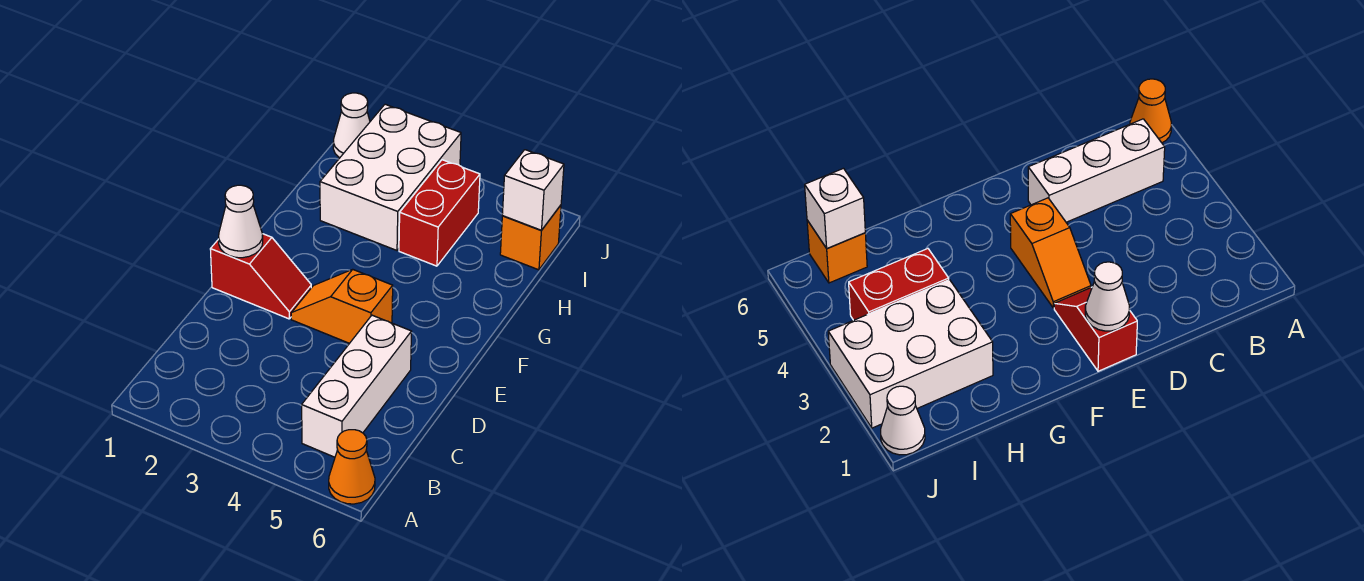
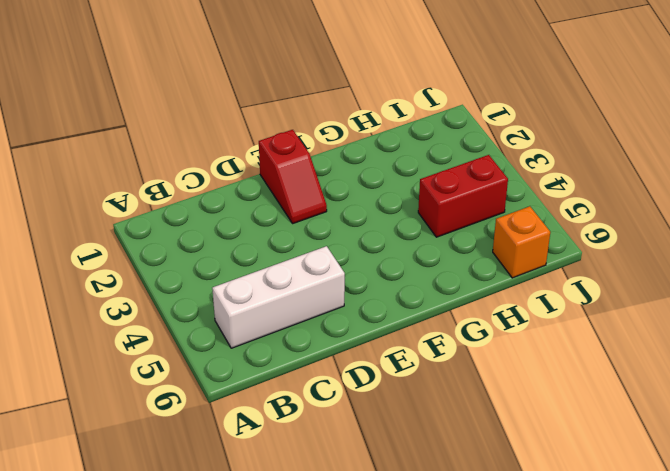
none -> orange 1x1 cone [329,430,375,504]
none -> orange 1x2 slope [291,270,393,343]

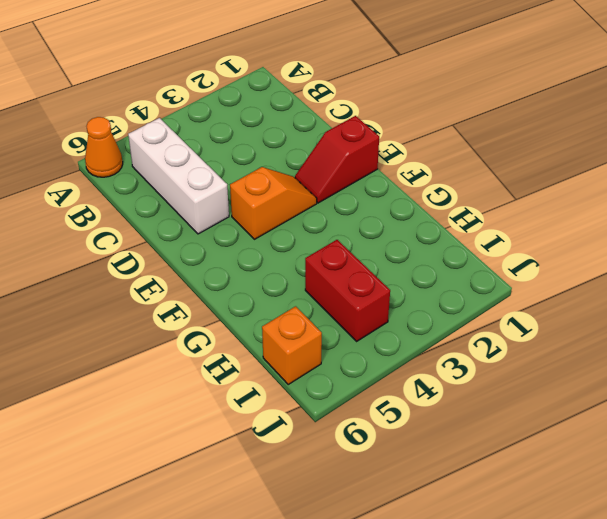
none -> white 2x3 brick [320,104,461,250]
none -> white 1x1 cone [333,93,370,158]

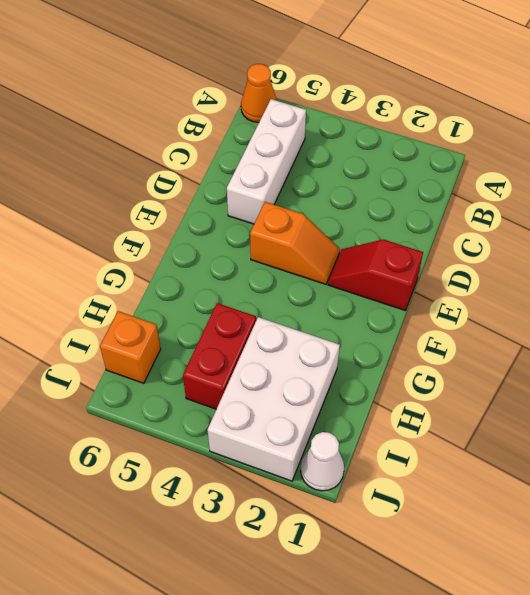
none -> white 1x1 cone [219,185,263,258]
none -> white 1x1 brick [502,150,564,230]

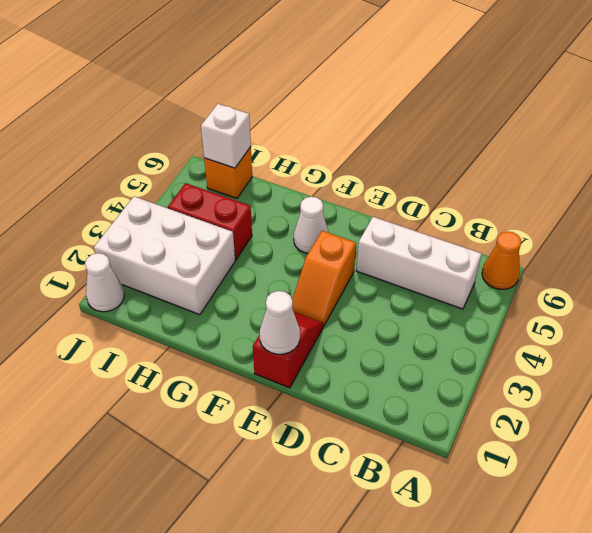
white 1x1 cone [294,197,328,253] -> none

